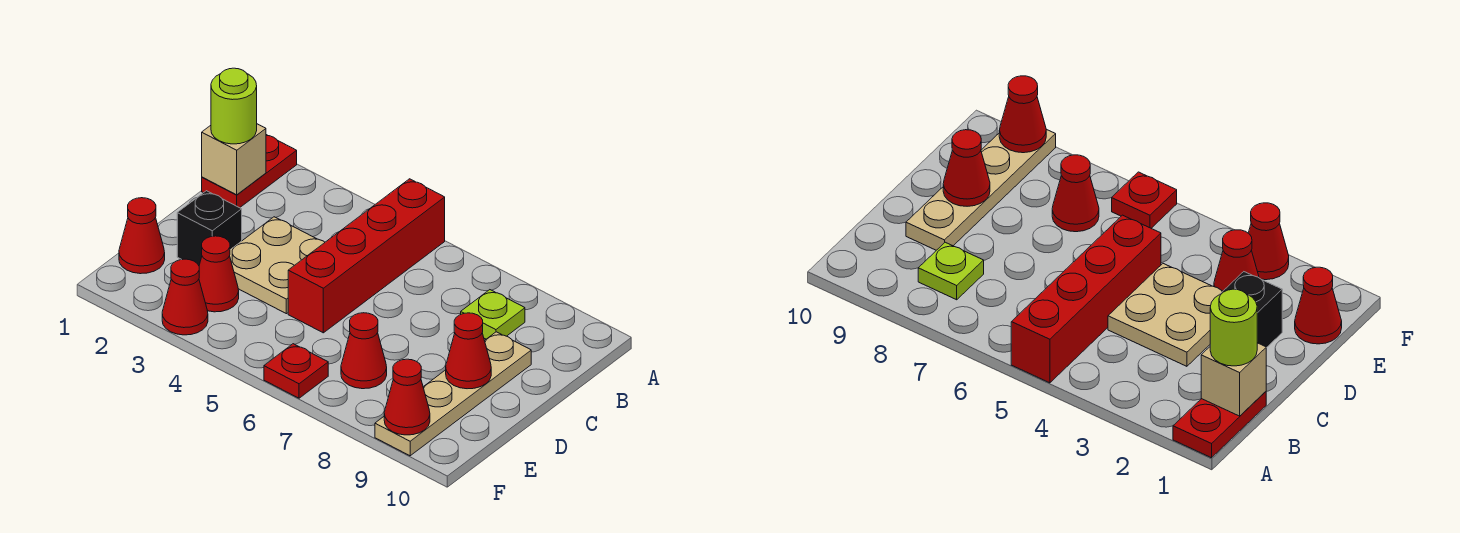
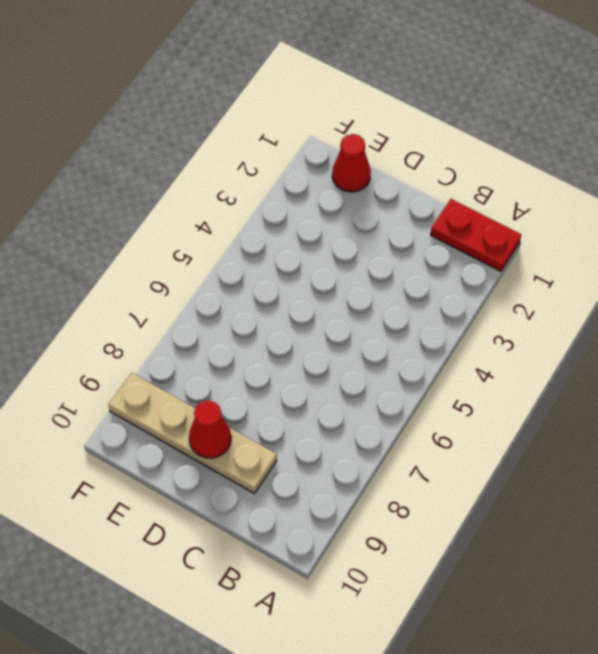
none -> red 1x4 brick [288,179,445,333]
none -> lime 1x1 plate [461,290,525,339]
none -> tan 2x2 plate [230,217,325,314]

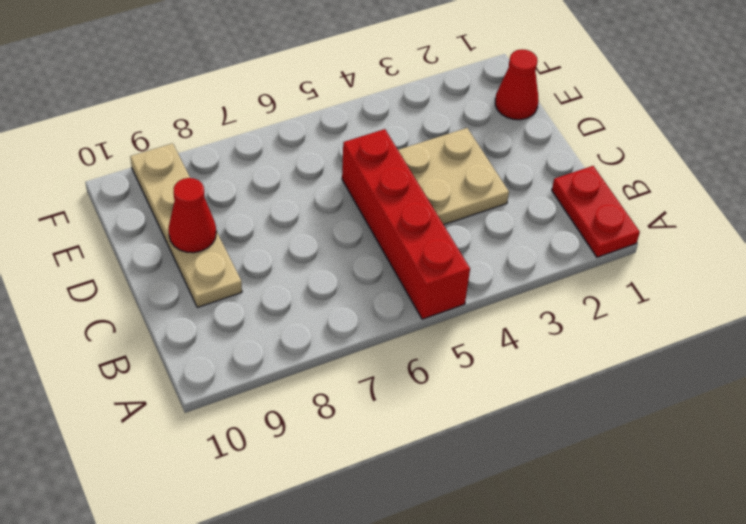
none -> lime 1x1 plate [461,290,525,339]
none -> black 1x1 brick [177,191,242,265]
none -> red 1x1 cone [199,236,239,312]

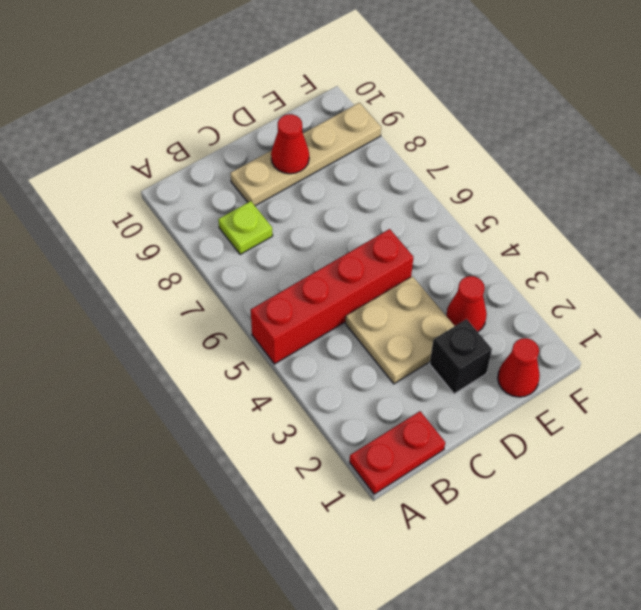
none -> red 1x1 cone [341,313,387,389]
none -> red 1x1 cone [162,259,208,335]
none -> red 1x1 plate [264,344,328,398]

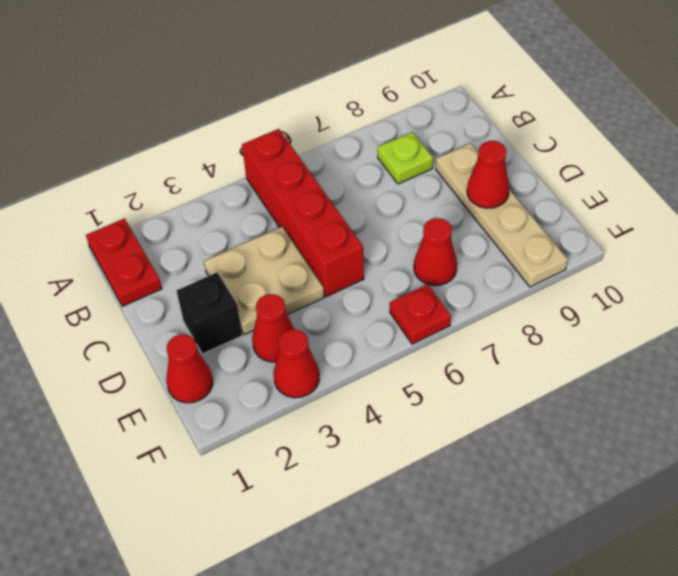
none -> tan 1x1 brick [202,124,266,195]
none -> red 1x1 cone [384,359,430,435]
none -> lime 1x1 round brick [211,68,257,144]

